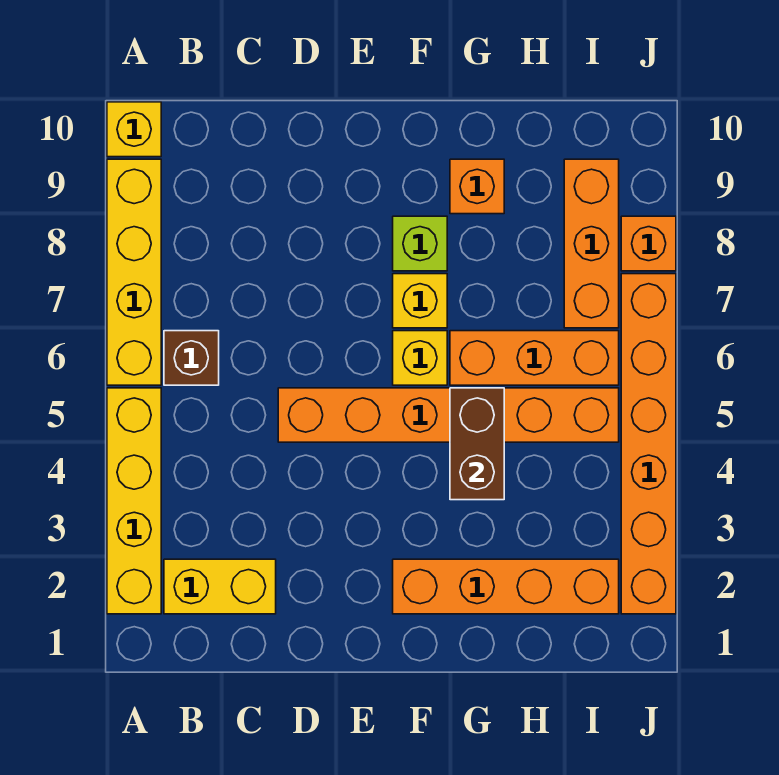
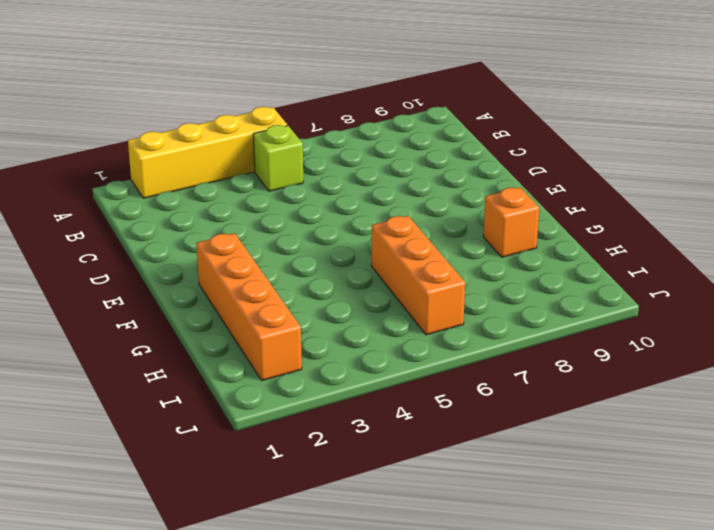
lime 1x1 brick [253,125,303,191] -> lime 1x1 brick moved to [393,216,447,271]
none -> yellow 1x4 brick [107,159,161,385]
none -> yellow 1x1 brick [107,102,161,157]
none -> yellow 1x2 brick [164,559,276,614]

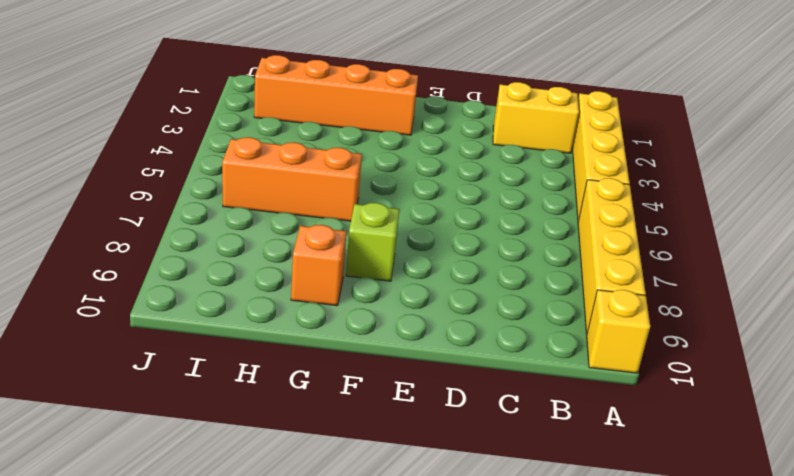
none -> brown 1x1 brick [164,331,219,385]
none -> orange 1x6 brick [278,388,619,442]
none -> yellow 1x1 brick [393,331,447,385]

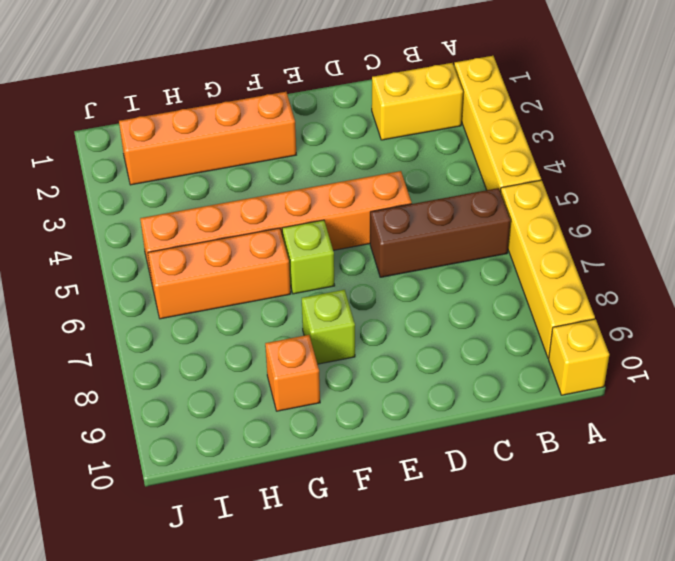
brown 1x3 brick [370,188,511,277] -> brown 1x1 brick [164,331,219,385]
lime 1x1 brick [282,220,335,294] -> yellow 1x1 brick [393,331,447,385]
none -> yellow 1x1 brick [393,274,447,328]
none -> orange 1x3 brick [564,159,619,328]
none -> orange 1x6 brick [621,274,676,614]

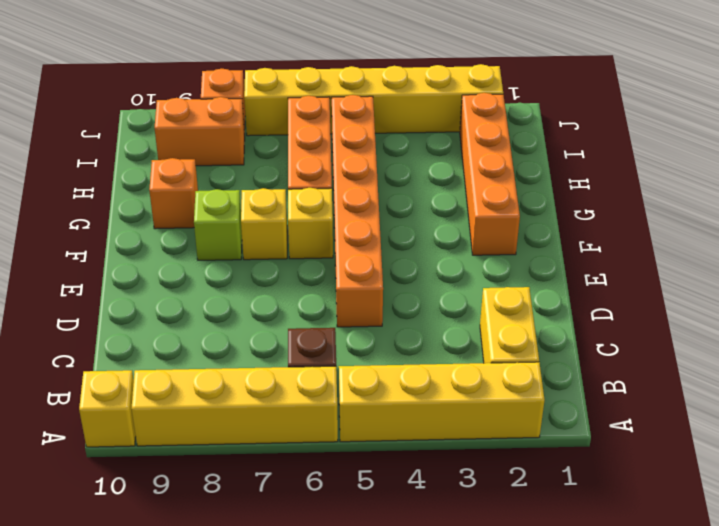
orange 1x2 brick [155,97,245,166] -> orange 1x3 brick [564,159,619,328]
yellow 1x6 brick [244,64,503,136] -> orange 1x6 brick [621,274,676,614]
none -> brown 1x2 brick [450,388,504,500]

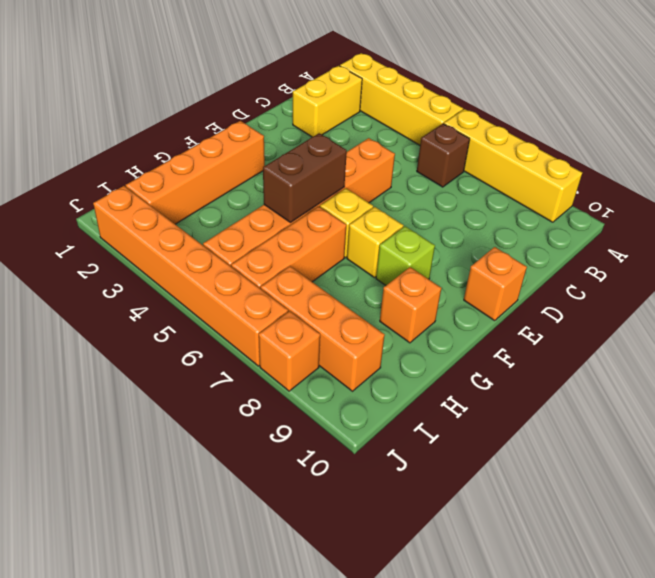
orange 1x1 brick [464,247,527,321] -> none
brown 1x2 brick [263,133,347,223] -> brown 1x2 brick turned to [450,388,504,500]
none -> yellow 1x1 brick [107,102,161,157]

